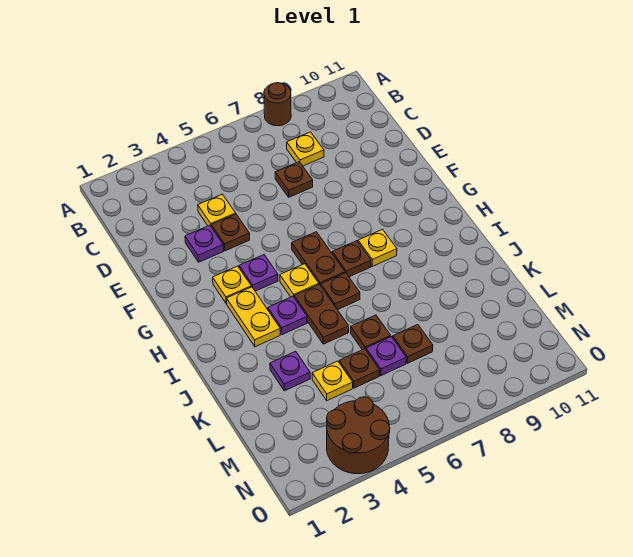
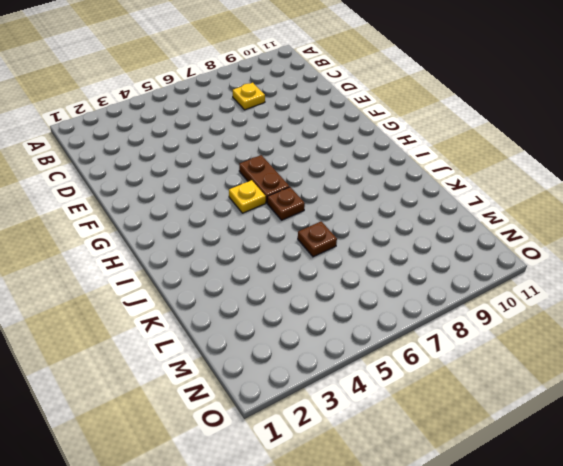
none -> brown 1x1 round brick [264,83,291,126]
none -> yellow 1x1 plate [198,194,236,226]
none -> brown 1x1 plate [275,162,313,197]

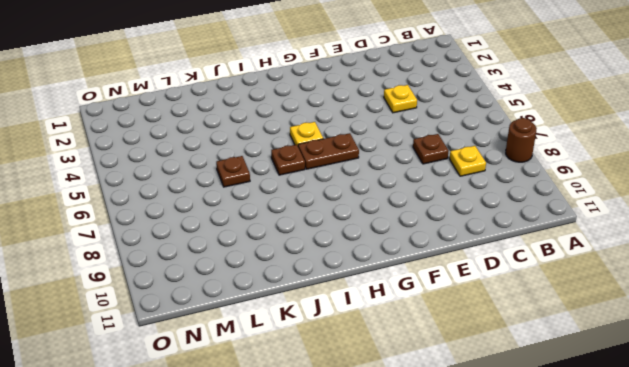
none -> purple 1x1 plate [185,225,224,262]
none -> brown 1x1 plate [211,214,250,251]
none -> yellow 1x1 plate [213,266,251,304]

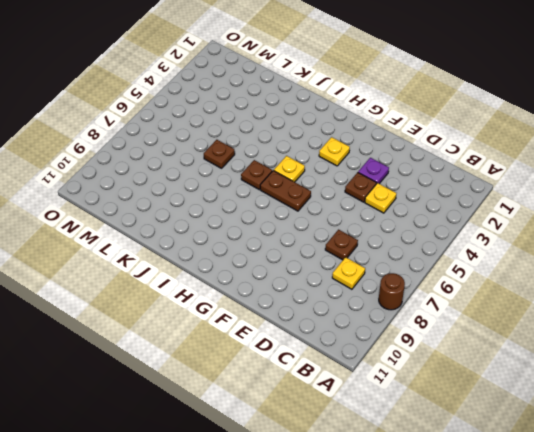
none -> purple 1x1 plate [239,255,278,291]
none -> yellow 1x2 plate [227,287,280,347]
none -> brown 1x1 plate [332,241,371,277]

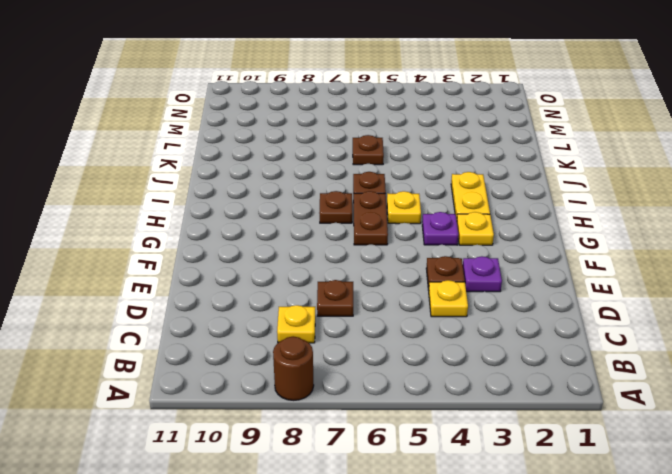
none -> yellow 1x1 plate [358,229,397,267]
none -> purple 1x1 plate [268,296,307,334]
none -> brown 1x2 plate [294,285,349,344]

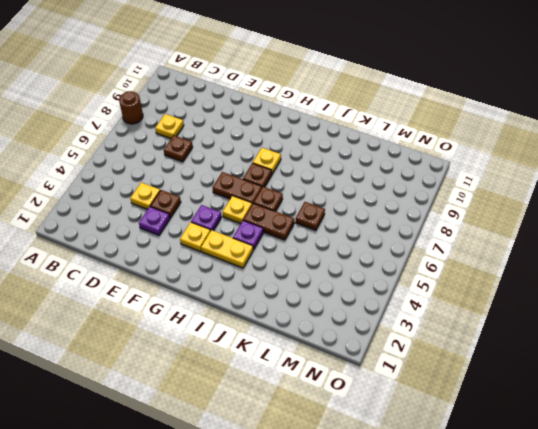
none -> purple 1x1 plate [270,351,310,391]
none -> yellow 1x1 plate [312,361,353,401]
none -> brown 1x1 plate [339,349,380,388]

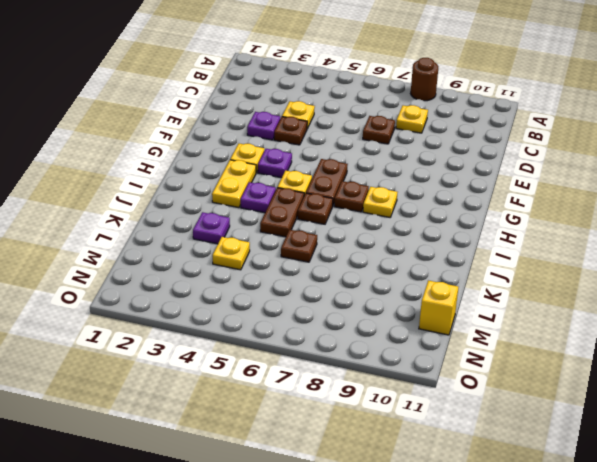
yellow 1x1 brick [419,280,458,335] -> none
none -> brown 1x1 plate [339,349,380,388]
none -> purple 1x1 plate [366,337,406,376]
none -> brown 1x1 plate [393,325,433,363]

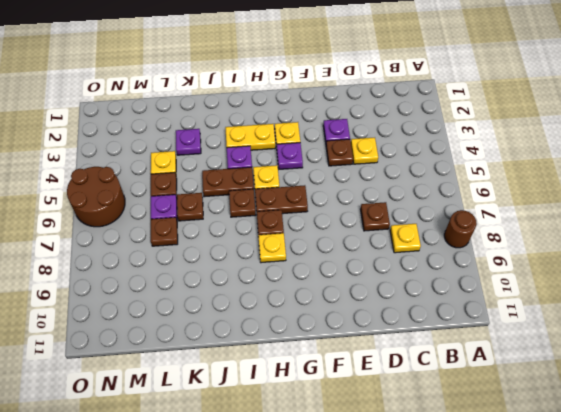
brown 2x2 round brick [67,167,125,227] -> brown 2x2 round brick moved to [327,397,390,474]

